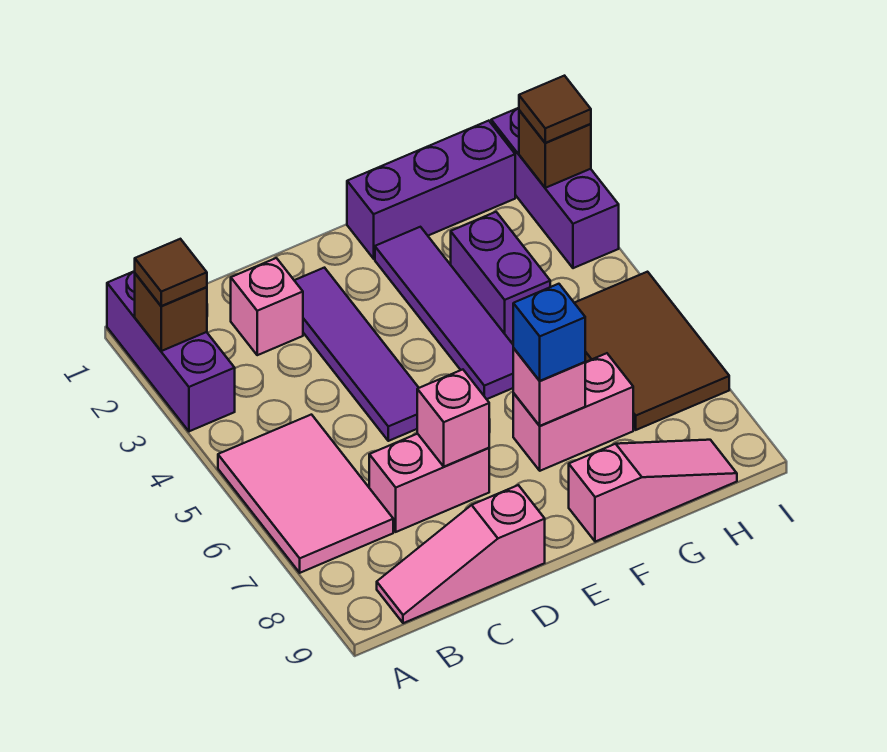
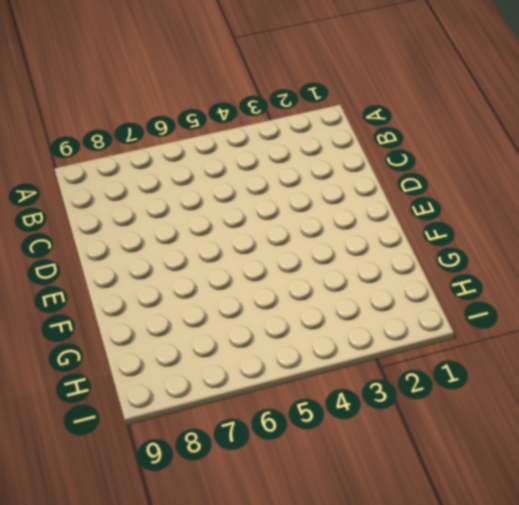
none -> purple 1x3 brick [107,271,235,431]
none -> pink 2x3 tile [218,415,393,573]
none -> pink 1x3 slope [377,485,545,623]

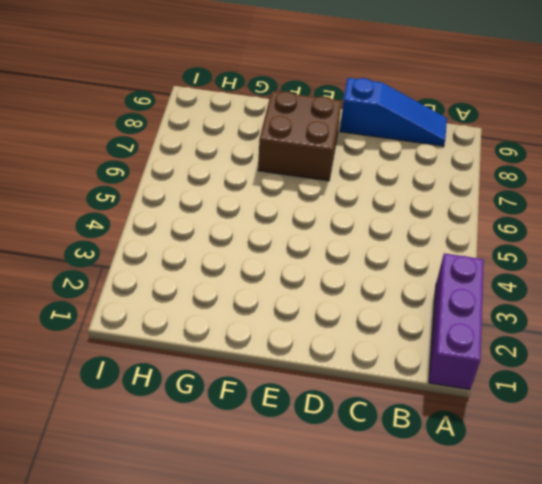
blue 1x3 slope [340,78,447,146] -> pink 1x3 slope [377,485,545,623]
brown 2x2 brick [258,91,342,181] -> pink 1x2 brick [513,353,633,471]
none -> pink 2x3 tile [218,415,393,573]
none -> pink 1x1 brick [231,258,303,355]
none -> pink 1x2 brick [369,434,489,532]

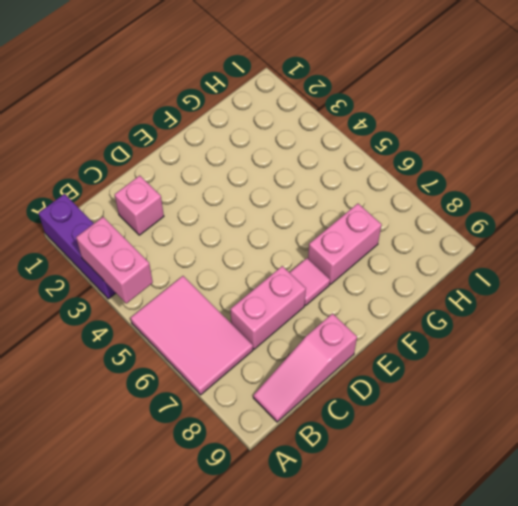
pink 1x2 brick [76,217,153,303] -> none
pink 1x1 tile [289,258,330,305] -> none
none -> purple 1x4 tile [294,268,419,441]
none -> purple 1x3 brick [347,121,515,259]
none -> purple 1x4 tile [375,227,513,399]

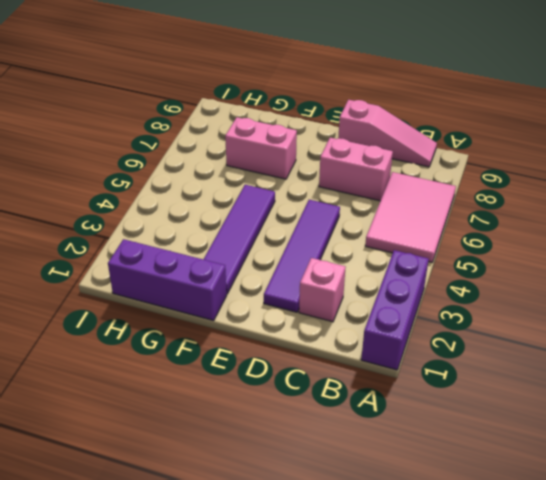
none -> pink 1x3 slope [569,440,737,542]
none -> purple 1x2 brick [451,212,550,342]
none -> brown 2x3 tile [575,272,729,430]

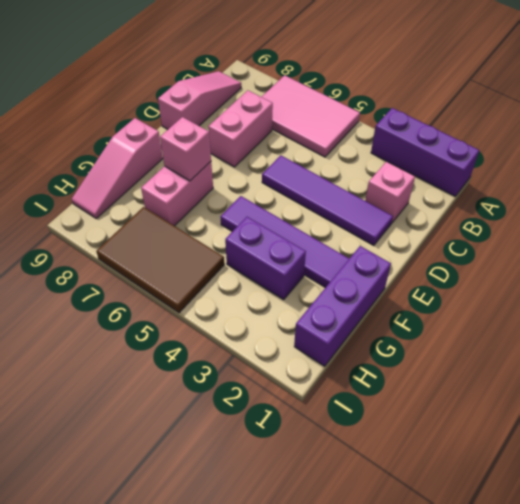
none -> purple 1x3 brick [491,108,619,268]
none -> brown 1x1 brick [135,274,207,351]
none -> pink 1x1 brick [417,370,489,467]

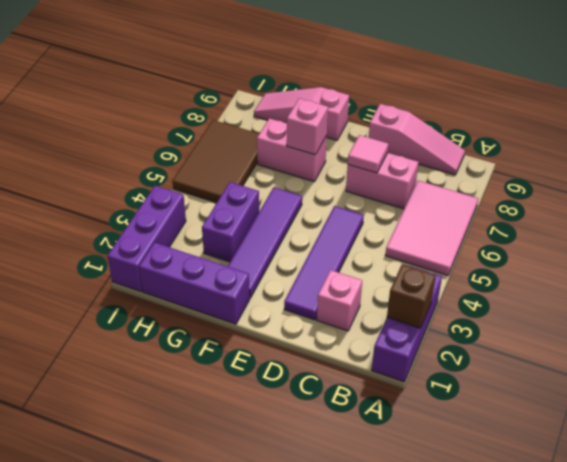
pink 1x1 tile [348,135,388,173] -> pink 1x1 brick [417,370,489,467]
none -> brown 1x1 brick [519,110,591,188]
none -> brown 1x1 tile [135,239,207,306]
none -> blue 1x1 brick [513,284,585,381]

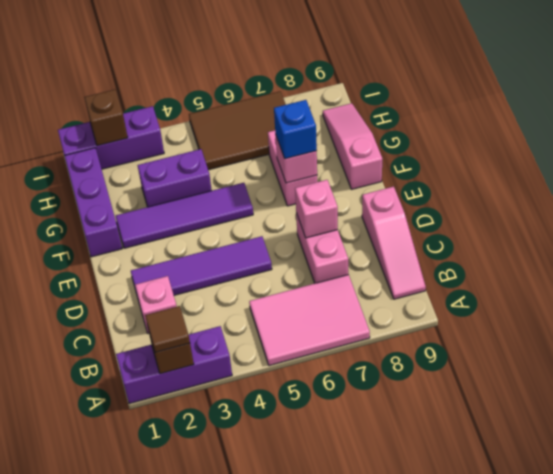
none -> brown 1x1 tile [519,76,591,143]

